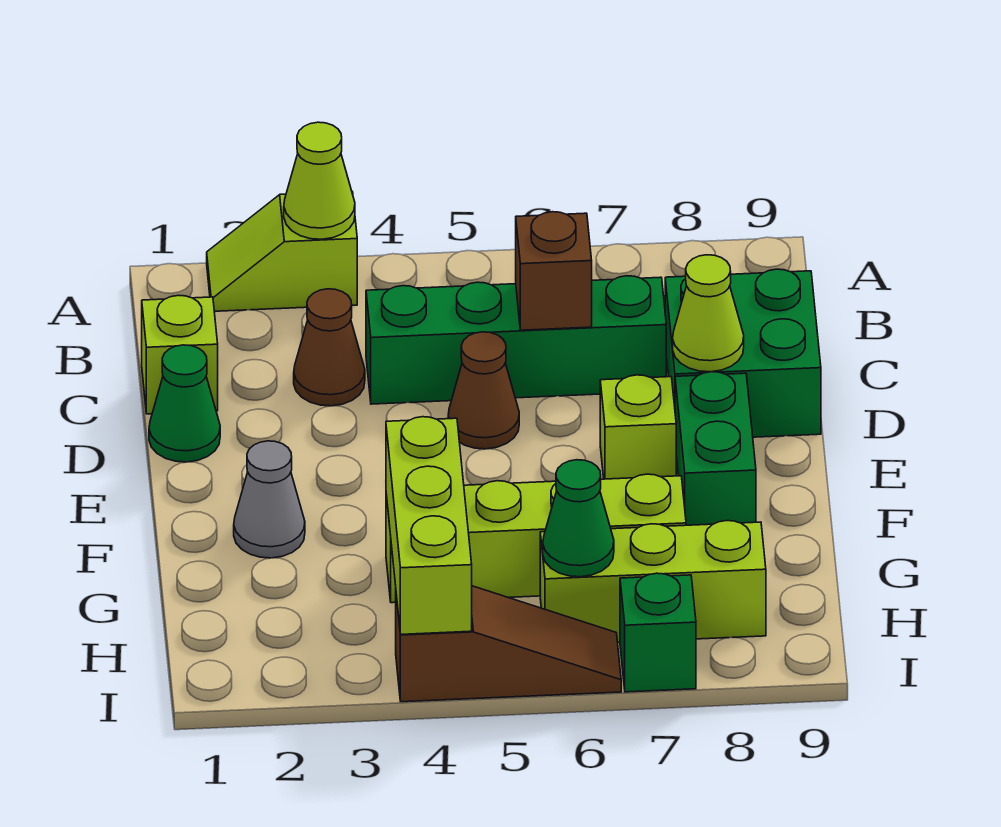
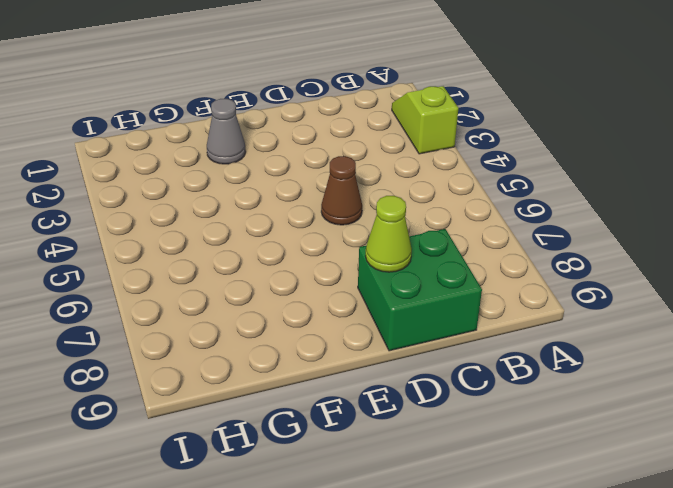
none -> lime 1x1 brick [142,295,218,414]
none -> brown 1x1 cone [294,289,365,406]
none -> green 1x4 brick [366,276,666,404]

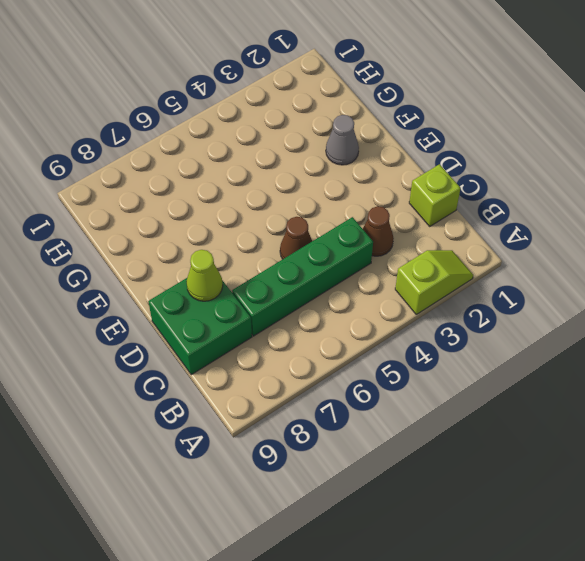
none -> green 1x1 cone [149,345,220,462]
none -> lime 1x1 brick [600,375,676,479]
none -> green 1x2 brick [675,372,756,525]

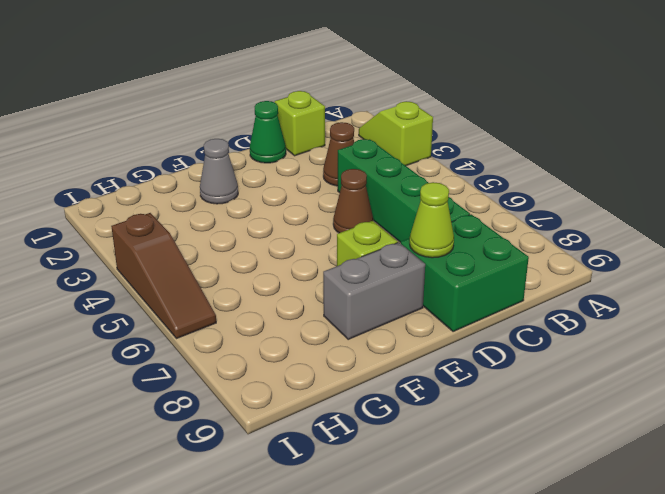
grey 1x2 brick [323,242,425,339] -> green 1x2 brick [675,372,756,525]
none -> lime 1x4 brick [386,474,686,603]
none -> lime 1x3 brick [540,521,766,642]
none -> green 1x1 brick [620,573,696,692]

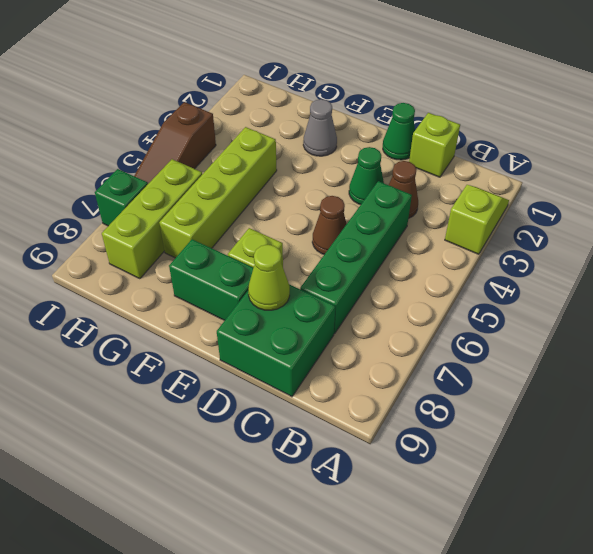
green 1x1 cone [349,147,384,205] -> green 1x1 cone moved to [543,460,614,577]
none -> lime 1x1 cone [284,122,355,239]
none -> brown 1x1 brick [516,212,592,330]
none -> lime 1x3 brick [386,417,472,635]

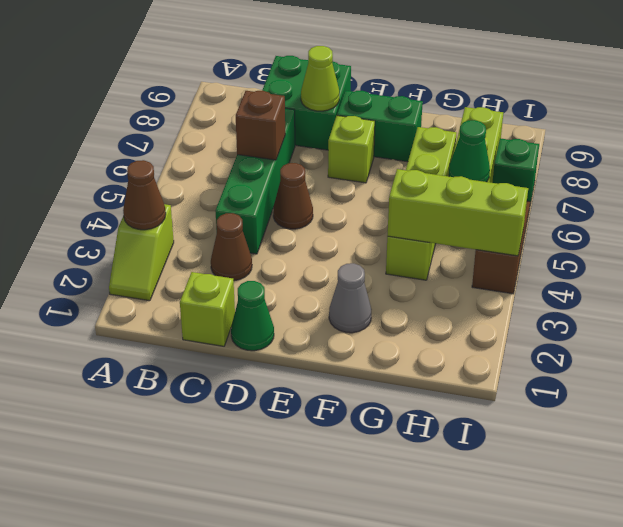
brown 1x1 cone [123,160,166,230] -> lime 1x1 cone [284,122,355,239]

